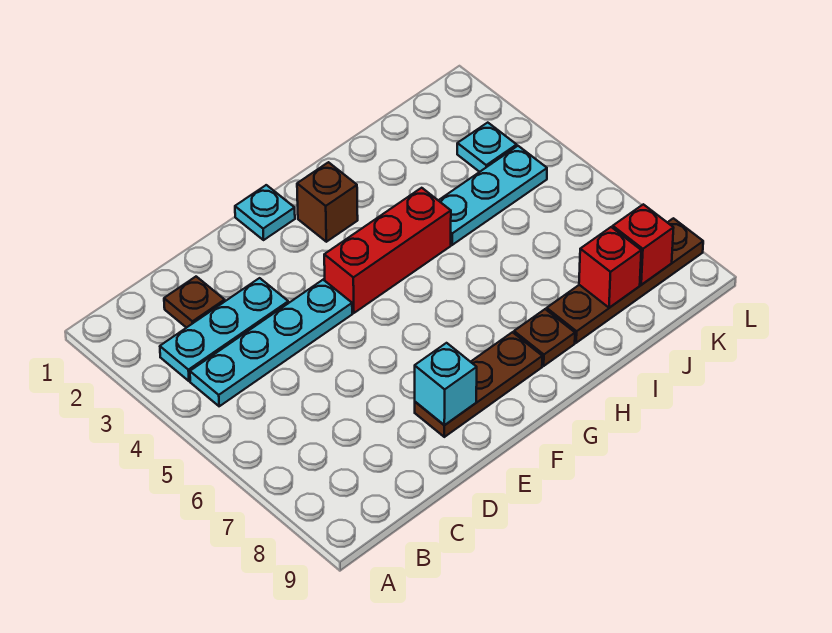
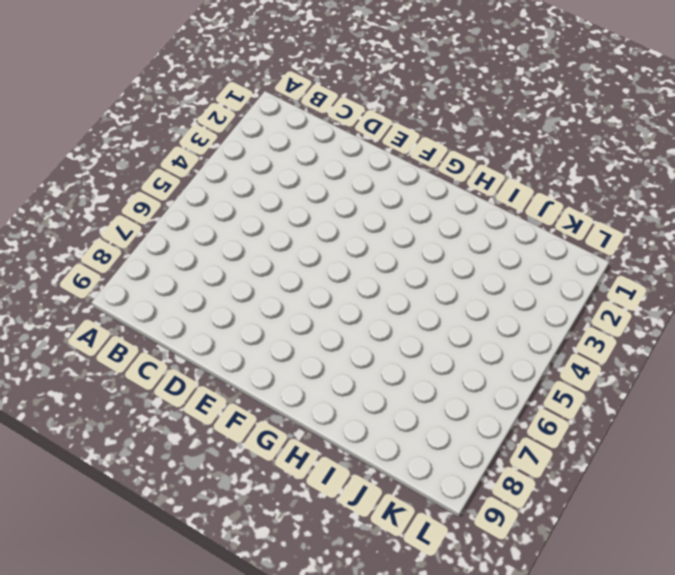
none -> cyan 1x3 plate [160,278,288,381]
none -> cyan 1x4 plate [190,280,352,406]
none -> brown 1x1 plate [164,277,225,328]

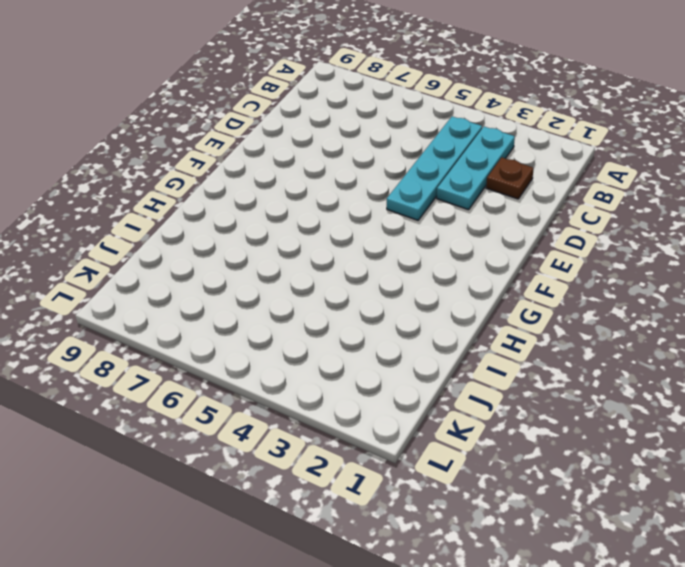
none -> brown 1x3 plate [415,332,542,437]
none -> cyan 1x1 plate [235,185,295,240]
none -> red 1x3 brick [324,188,451,313]

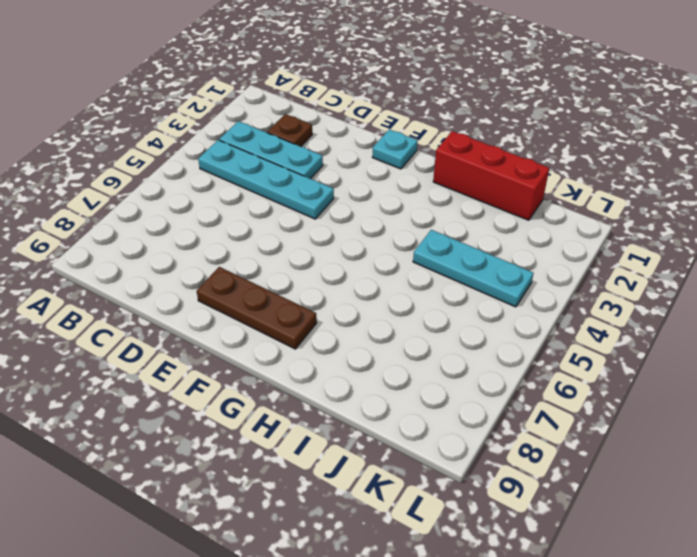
red 1x3 brick [433,131,549,220] -> red 1x3 brick moved to [324,188,451,313]
none -> brown 1x1 brick [297,162,358,242]
none -> brown 1x1 plate [514,309,575,366]
none -> brown 1x4 plate [547,218,703,343]

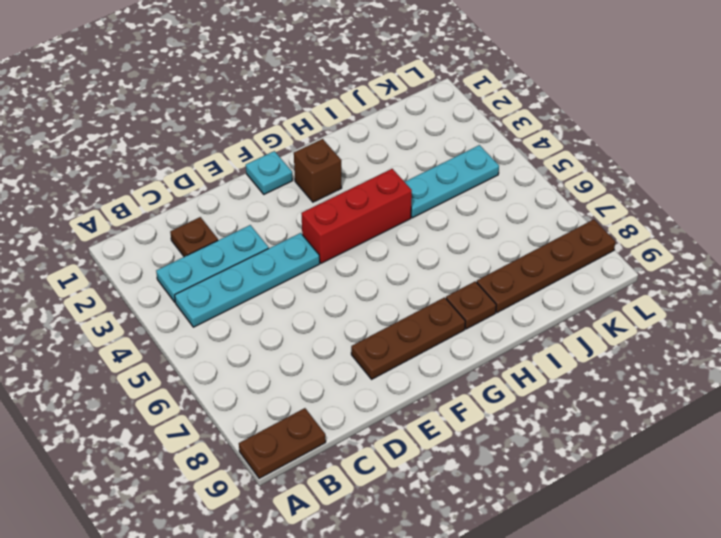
brown 1x2 plate [239,408,326,479] -> none
none -> cyan 1x1 plate [457,123,517,172]
none -> cyan 1x1 brick [415,343,477,425]
none -> red 1x1 brick [579,227,641,308]

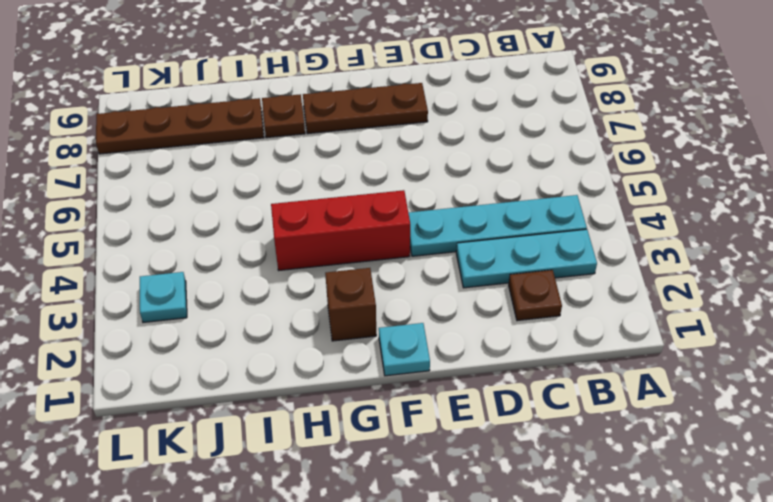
none -> cyan 1x3 plate [438,146,547,245]
none -> cyan 1x1 brick [415,343,477,425]
none -> red 1x1 brick [579,227,641,308]

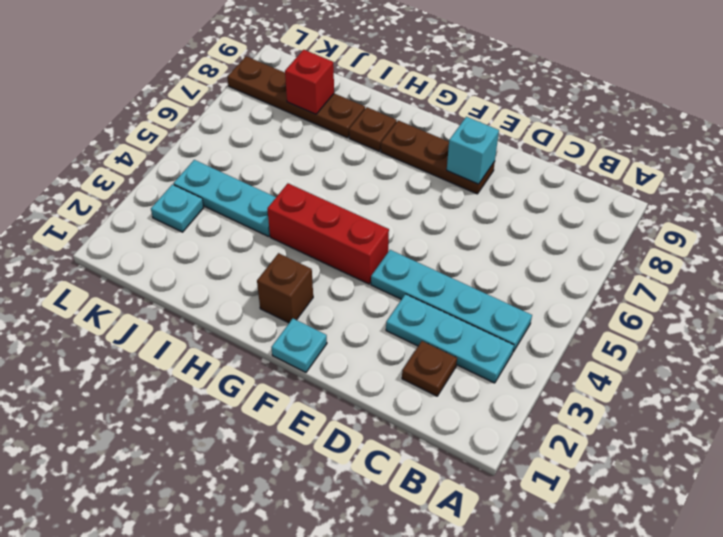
none -> red 1x1 brick [613,204,673,285]

